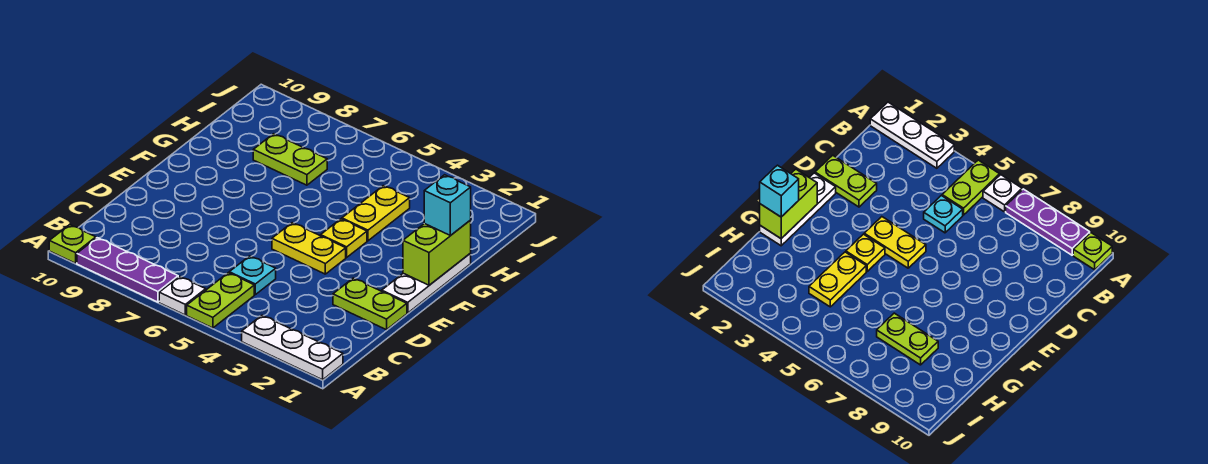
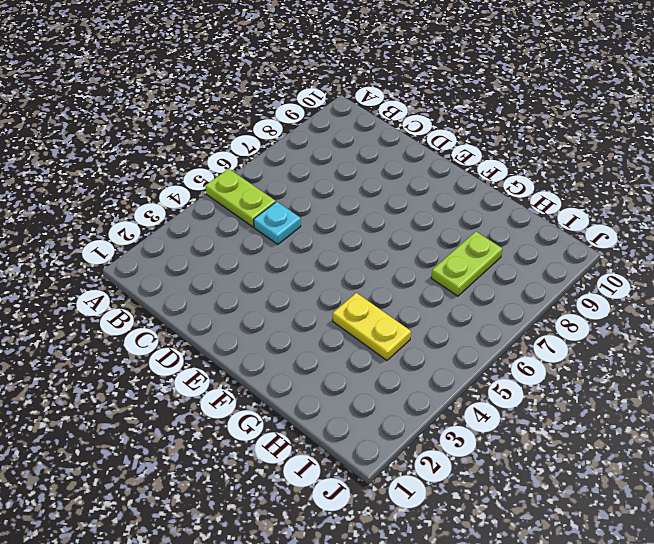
none -> white 1x3 plate [242,315,343,380]
none -> white 1x1 plate [159,276,206,315]
none -> purple 1x3 plate [77,238,178,302]

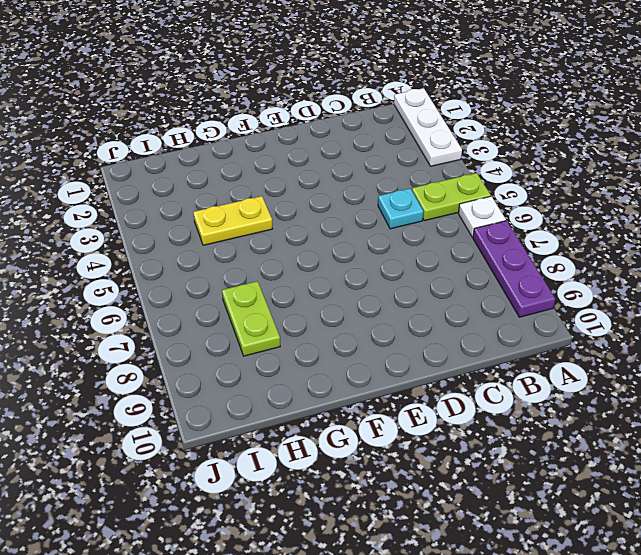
none -> lime 1x1 plate [49,225,96,263]
none -> lime 1x2 plate [333,278,407,330]
none -> white 1x3 plate [382,253,471,313]

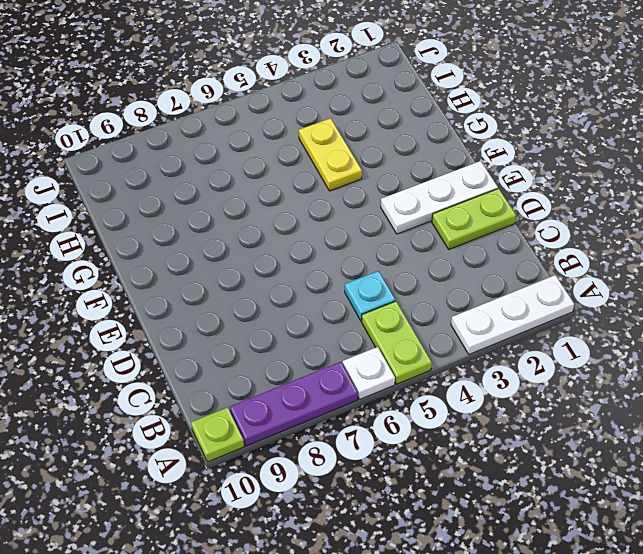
white 1x3 plate [381,161,498,234] -> white 1x3 plate turned to [382,253,471,313]
none -> yellow 1x2 plate [272,223,346,274]
none -> yellow 1x1 plate [321,219,367,257]
none -> lime 1x2 plate [253,134,327,185]

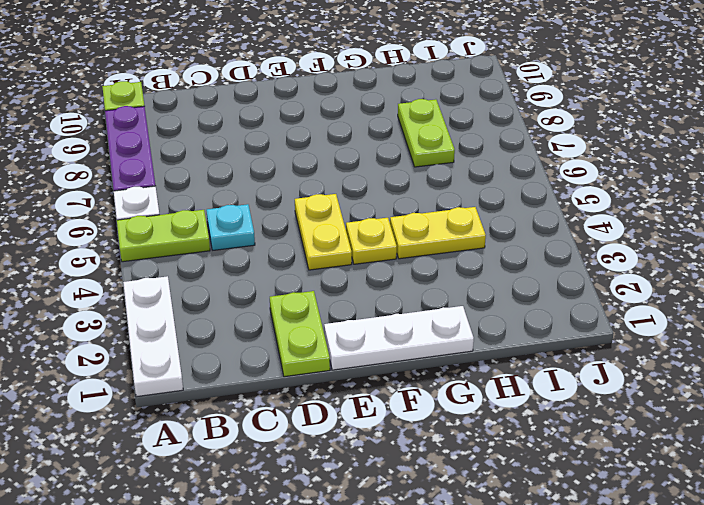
none -> lime 1x2 brick [403,220,471,285]
none -> cyan 1x1 brick [424,175,471,236]

